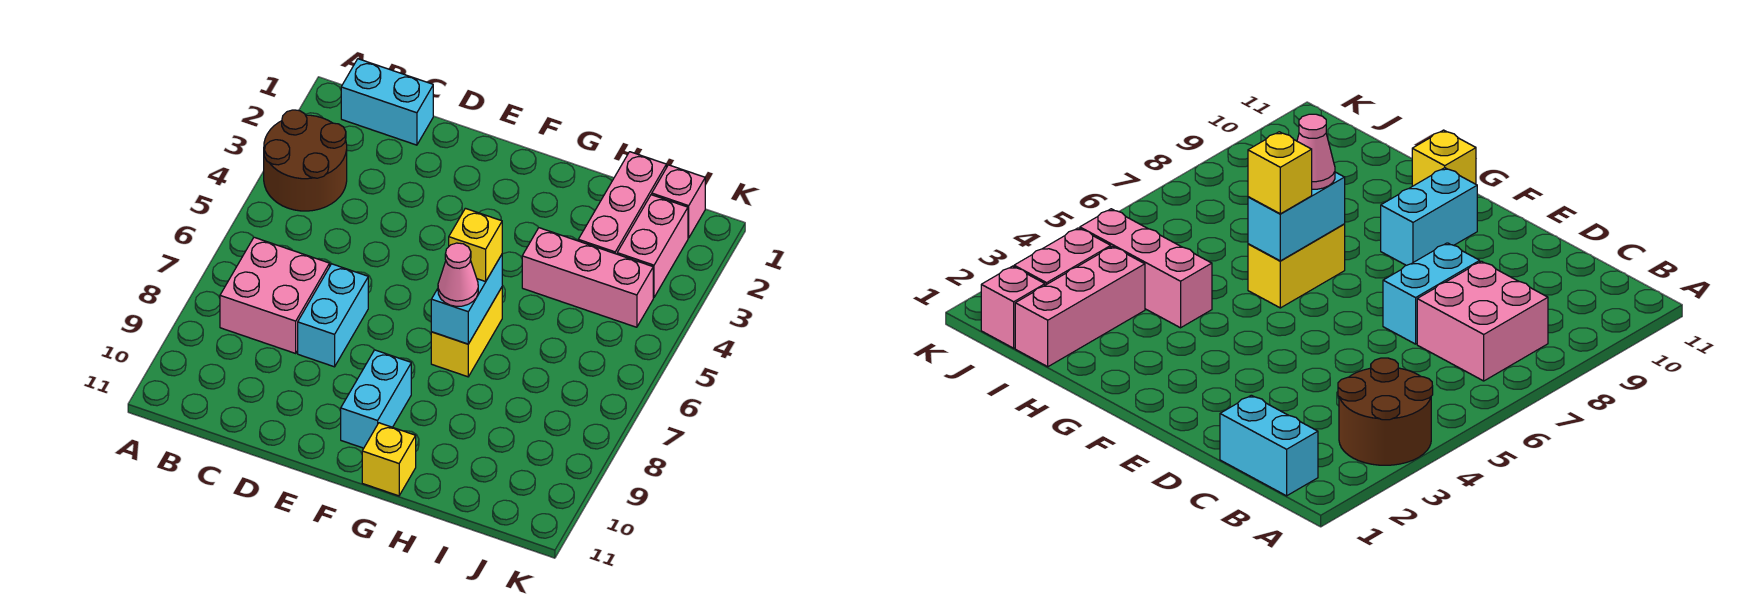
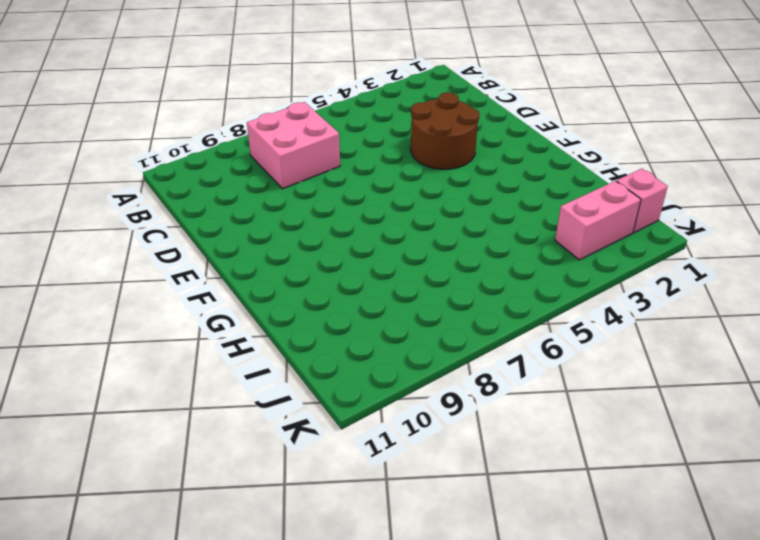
brown 2x2 round brick [411,92,479,169] -> brown 2x2 round brick moved to [264,110,347,211]
none -> cyan 1x2 brick [341,59,433,145]
none -> cyan 1x2 brick [298,264,368,367]
none -> cyan 1x2 brick [341,350,411,448]

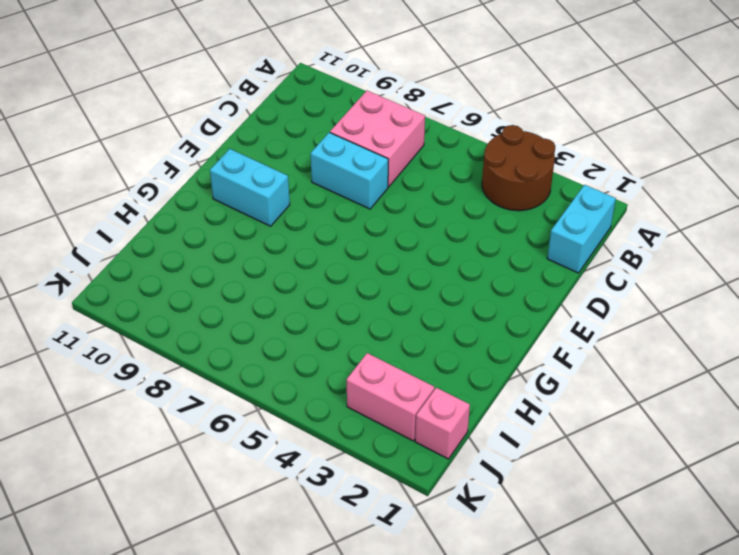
none -> yellow 1x2 brick [431,287,502,377]
none -> yellow 1x1 brick [362,423,416,496]
none -> pink 1x3 brick [522,228,653,327]

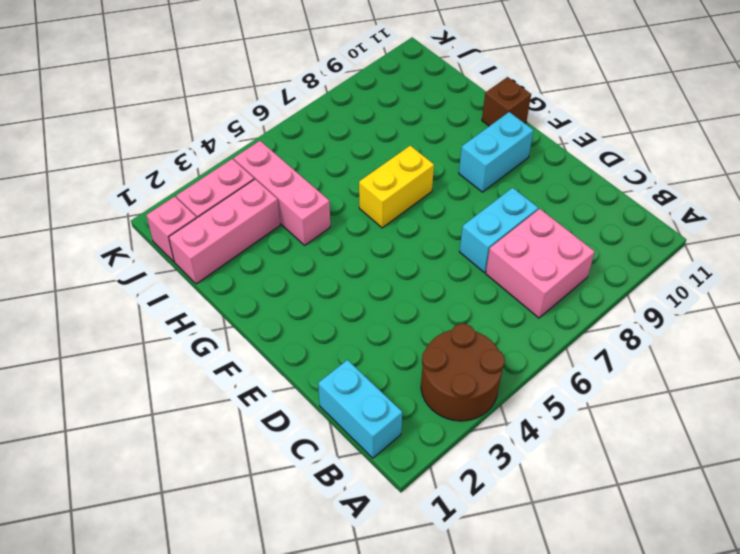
brown 1x1 brick [482,77,531,126] -> yellow 1x1 brick [362,423,416,496]
none -> cyan 1x2 brick [431,255,502,344]
none -> yellow 1x1 brick [449,208,502,282]
none -> pink 1x1 cone [438,243,478,306]

